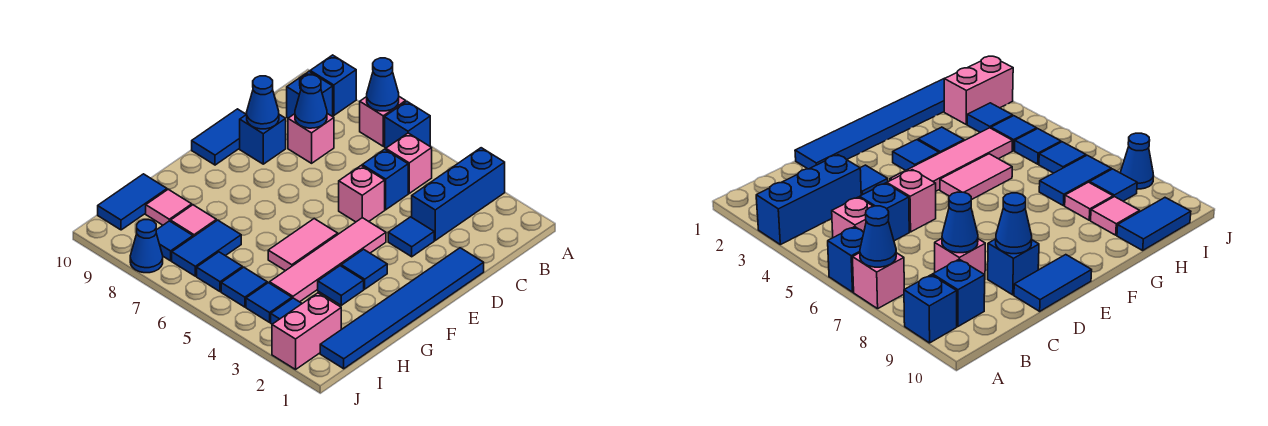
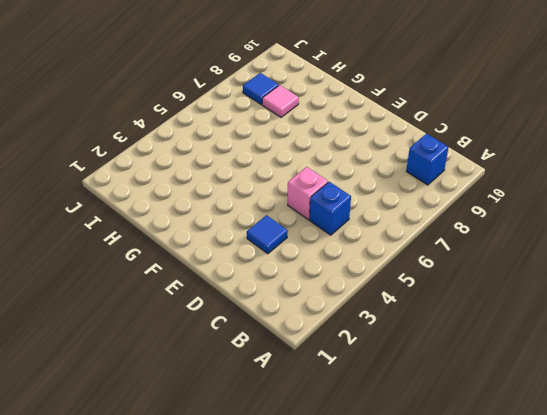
none -> blue 1x3 brick [412,148,505,240]
none -> blue 1x1 brick [385,102,430,148]
none -> pink 1x1 brick [360,97,406,146]
none -> blue 1x1 brick [310,55,356,116]

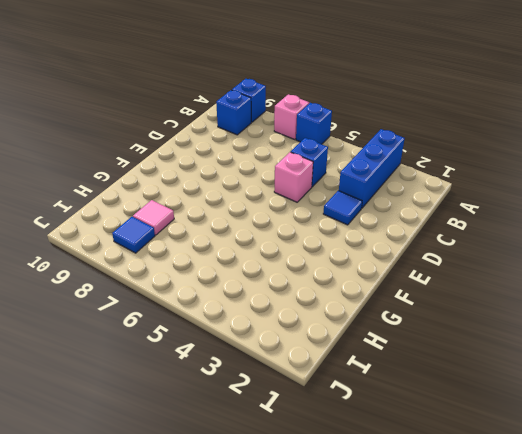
none -> pink 1x1 brick [386,133,432,193]
none -> pink 1x1 brick [288,114,334,163]
none -> blue 1x6 tile [320,248,484,369]
none -> blue 1x1 brick [240,115,286,164]

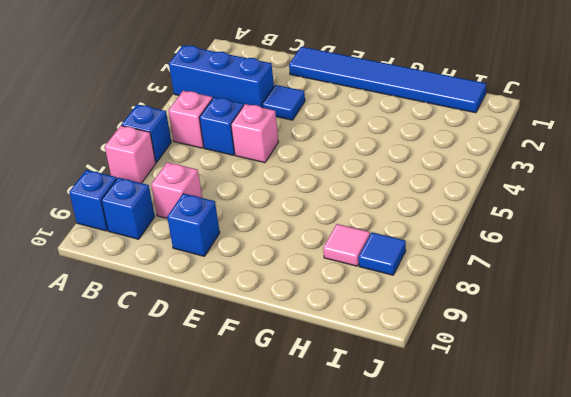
none -> blue 1x2 tile [192,109,246,165]
none -> pink 1x4 tile [270,218,386,302]
none -> blue 1x1 tile [341,249,387,289]
none -> pink 1x2 tile [268,219,338,271]

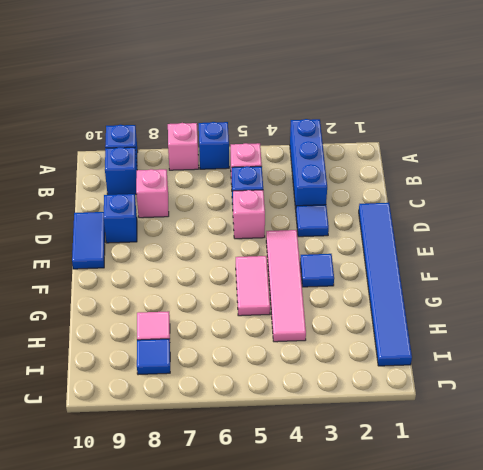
none -> blue 1x1 tile [318,266,364,305]
none -> blue 1x2 tile [172,220,241,276]
none -> pink 1x1 tile [146,189,192,225]
none -> blue 1x2 tile [98,174,167,230]

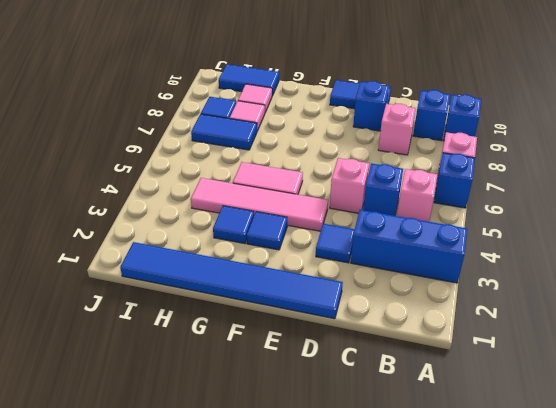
none -> pink 1x2 brick [272,293,341,369]
none -> blue 1x1 tile [271,298,302,324]
none -> blue 1x1 tile [246,283,292,322]
none -> blue 1x1 tile [221,267,267,307]

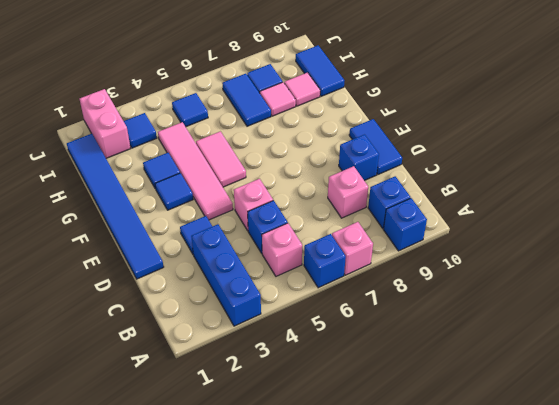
none -> blue 1x1 tile [246,283,292,322]
none -> blue 1x1 tile [197,252,242,292]
none -> blue 1x1 cone [130,220,163,273]
none -> blue 1x1 cone [367,58,399,111]

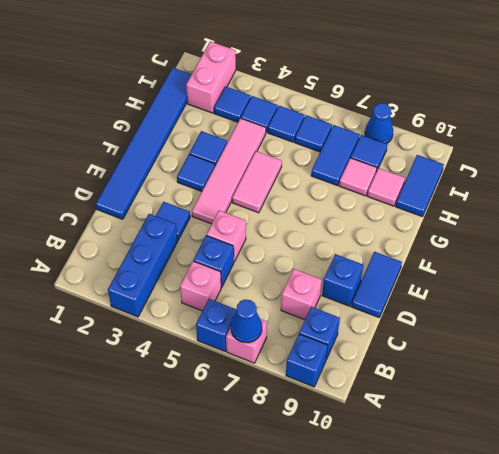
none -> blue 1x1 cone [295,75,327,128]
none -> blue 1x1 cone [247,76,279,129]

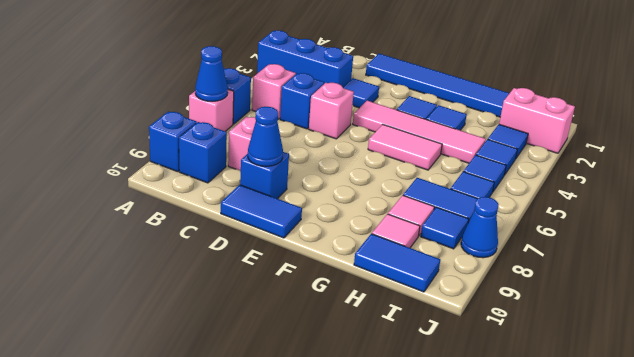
none -> blue 1x1 cone [295,75,327,128]

